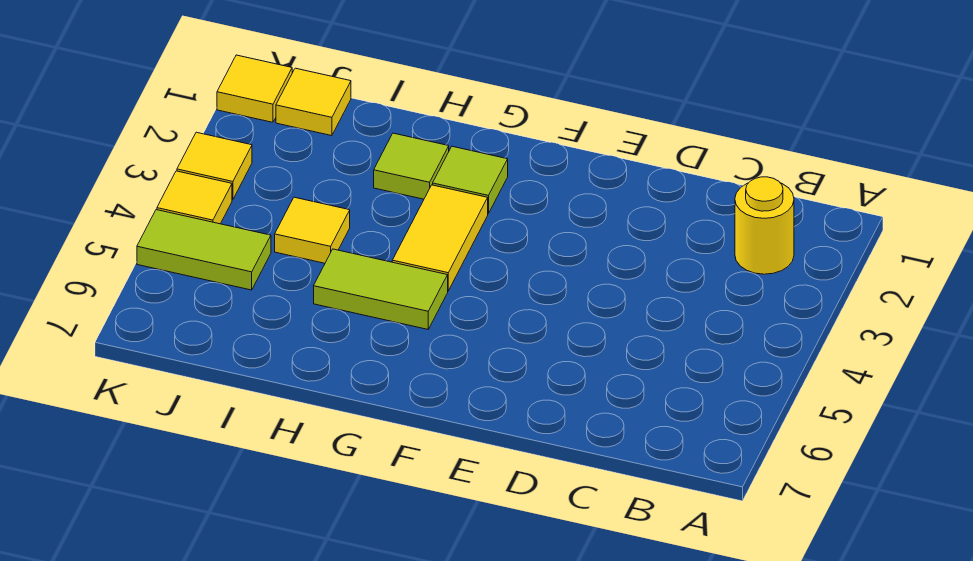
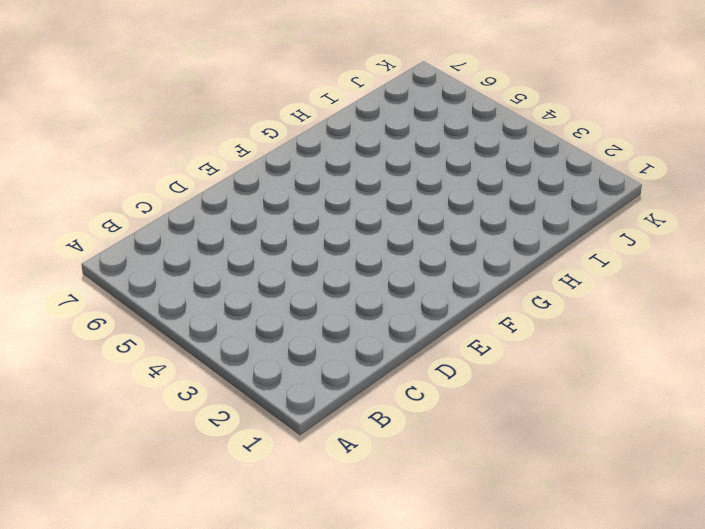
none -> yellow 1x1 round brick [735,177,794,274]
none -> lime 1x1 tile [433,146,508,214]

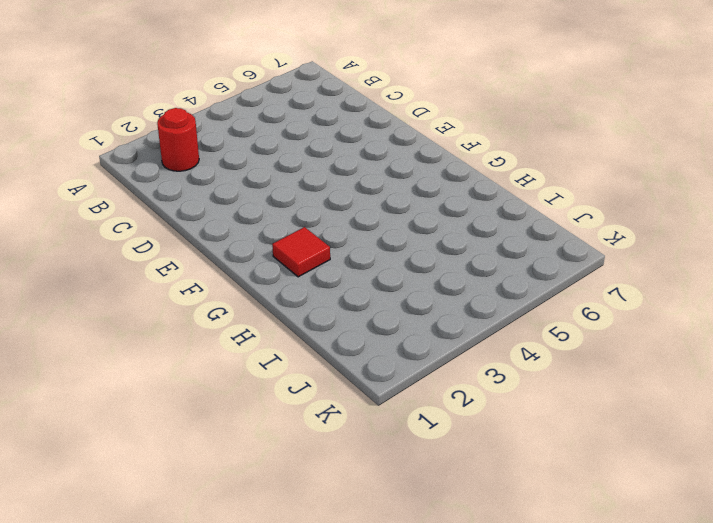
red 1x1 round brick [157,108,199,171] -> yellow 1x1 round brick [735,177,794,274]
red 1x1 tile [272,227,330,277] -> lime 1x1 tile [433,146,508,214]
none -> yellow 1x2 tile [392,185,488,291]
none -> lime 1x2 tile [314,249,448,329]

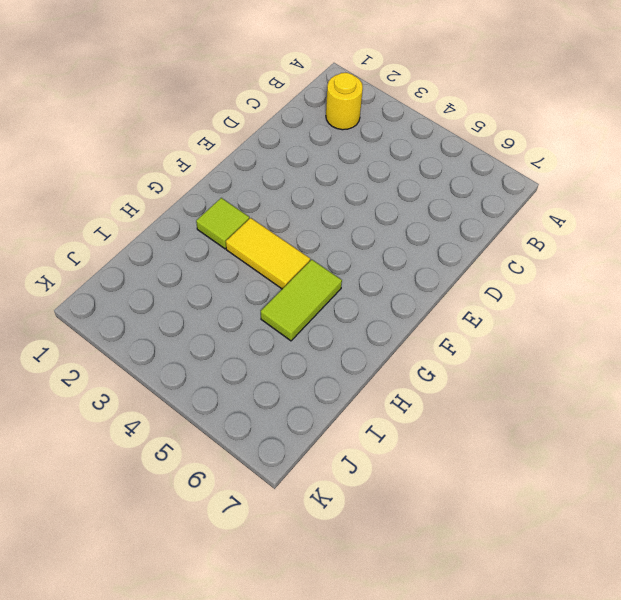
none -> lime 1x1 tile [374,133,449,199]
none -> yellow 1x1 tile [275,197,350,263]

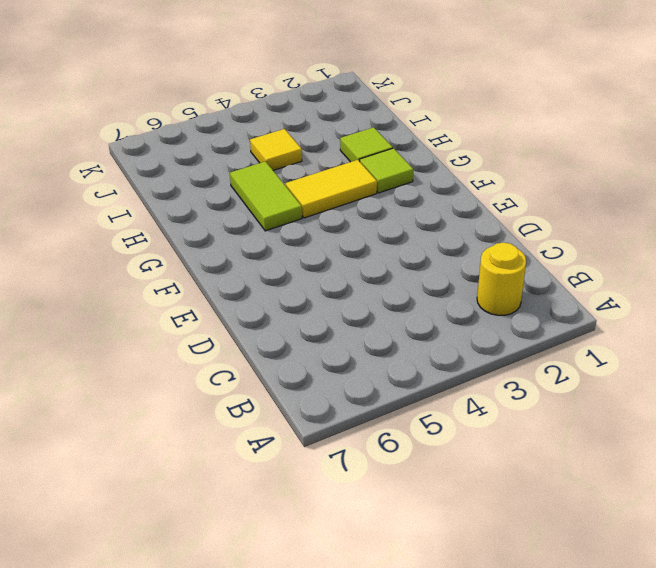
none -> yellow 1x1 tile [276,68,351,136]
none -> lime 1x2 tile [137,210,271,290]

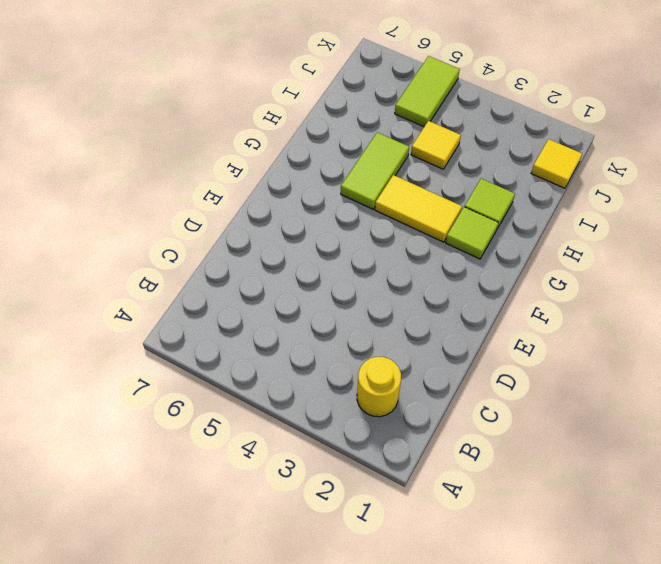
none -> yellow 1x1 tile [217,55,292,122]
none -> yellow 1x1 tile [177,132,252,200]

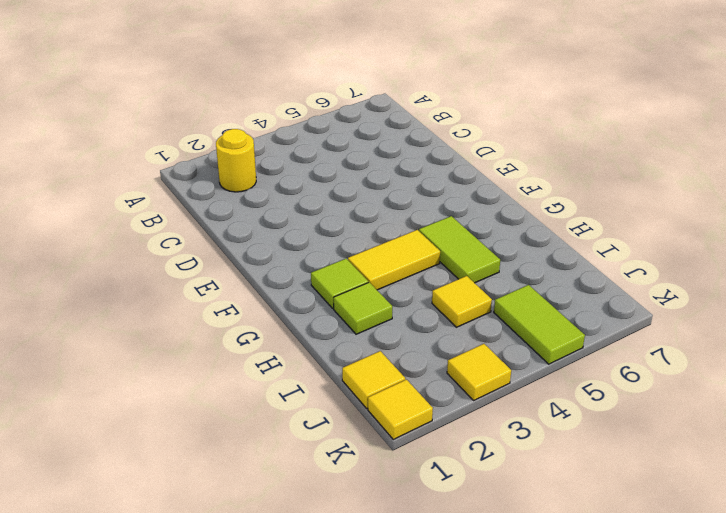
none -> yellow 1x1 tile [157,171,232,224]

